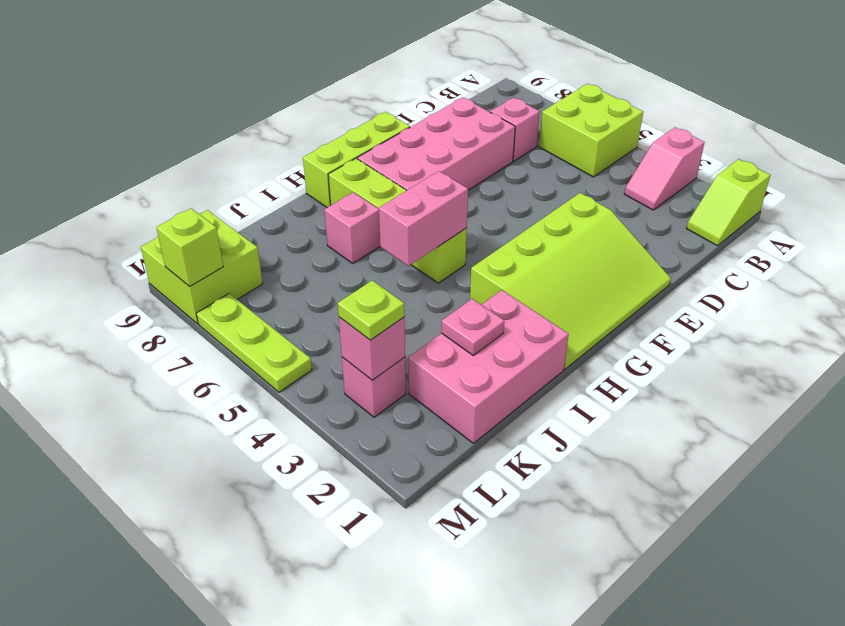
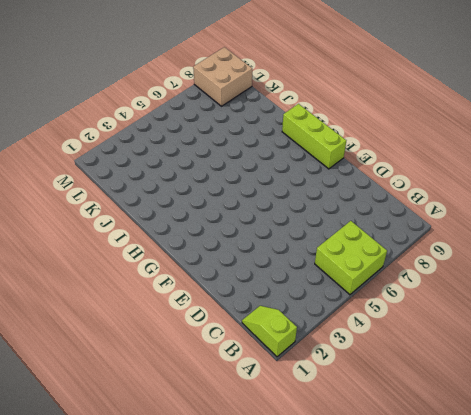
tan 2x2 brick [193,47,252,106] -> lime 2x2 brick [141,210,263,324]
none -> pink 1x2 slope [624,127,705,210]
none -> pink 1x1 brick [490,98,540,161]
none -> pink 2x4 brick [357,97,515,190]

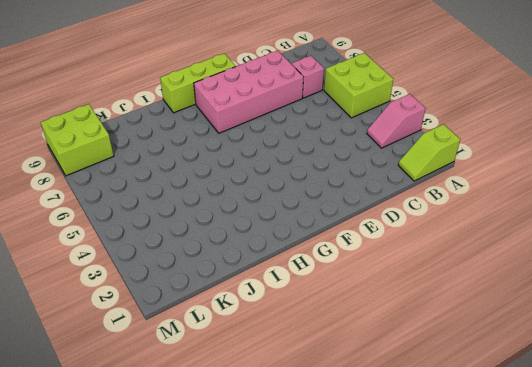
none -> lime 3x4 slope [470,193,671,369]
none -> lime 1x4 brick [328,158,467,283]
none -> pink 2x3 brick [408,290,569,443]

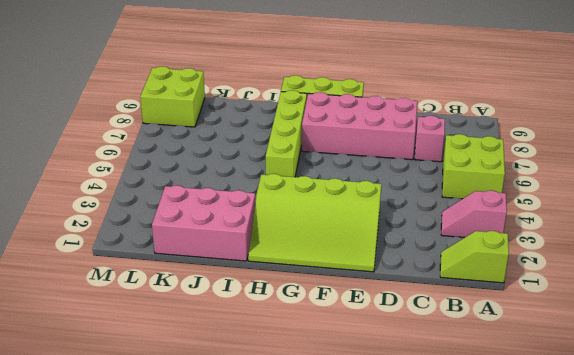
none -> pink 1x1 brick [325,192,380,263]
none -> pink 1x1 brick [342,357,406,417]
none -> lime 1x3 plate [196,294,312,392]

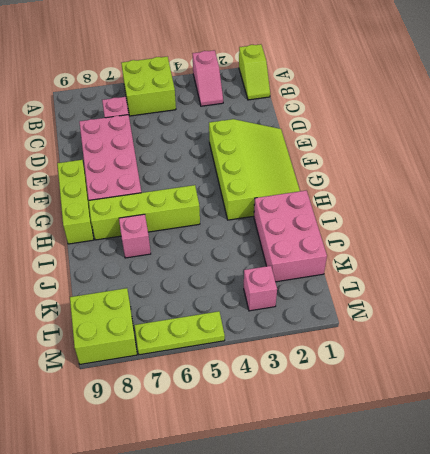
none -> pink 1x2 brick [379,171,468,266]
none -> pink 1x1 plate [441,299,504,355]
none -> pink 1x1 brick [339,317,405,380]

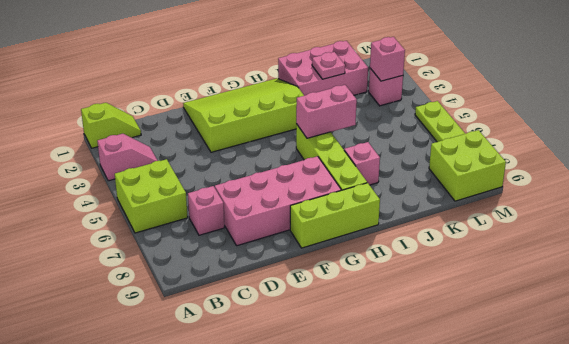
none -> lime 1x1 brick [156,208,223,286]
none -> lime 1x1 plate [338,280,405,340]

